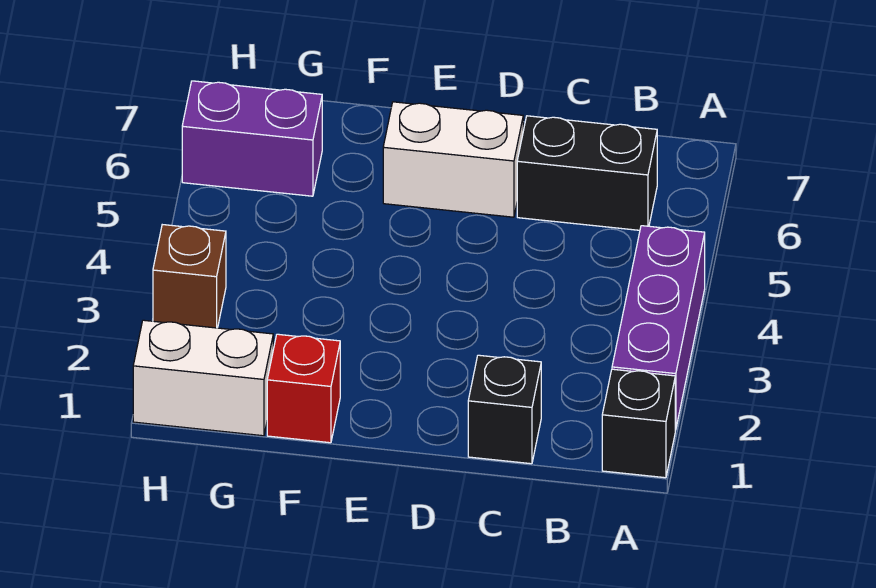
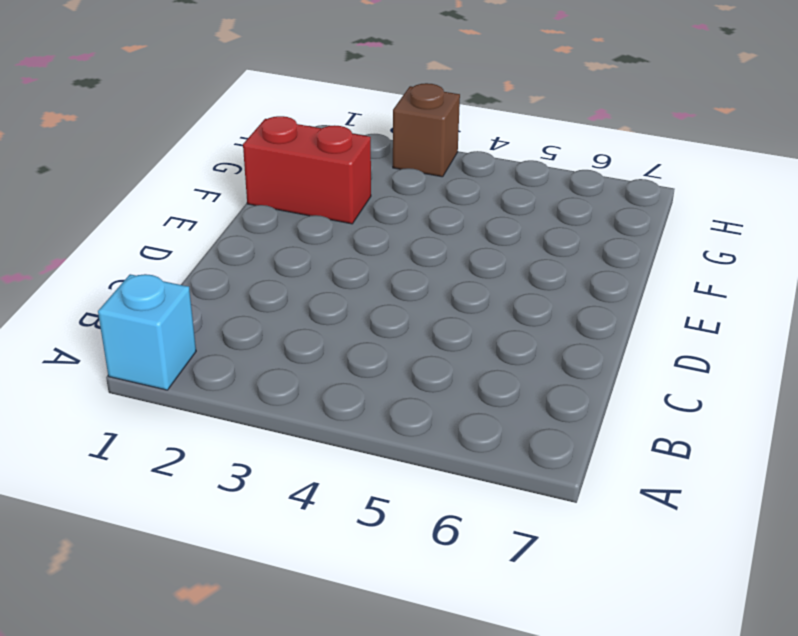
cyan 1x1 brick [98,274,196,390] -> black 1x1 brick [602,369,675,478]
red 1x2 brick [243,116,371,224] -> red 1x1 brick [267,334,340,443]
none -> purple 1x3 brick [612,226,705,430]
none -> black 1x2 brick [517,116,657,230]

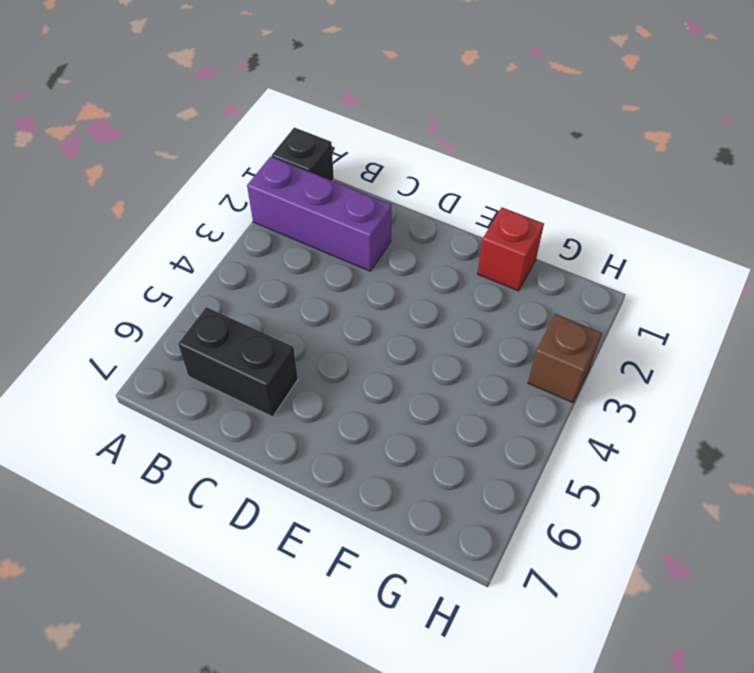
purple 1x3 brick [247,156,392,271] -> purple 1x3 brick turned to [612,226,705,430]
none -> black 1x1 brick [468,355,541,464]
none -> white 1x2 brick [383,102,523,217]

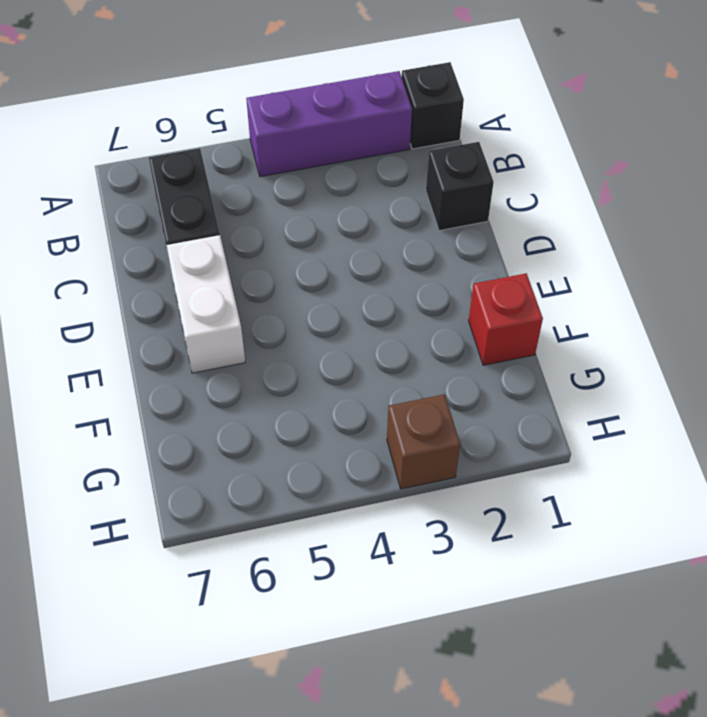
none -> white 1x2 brick [133,320,273,436]
none -> purple 1x2 brick [182,81,322,196]

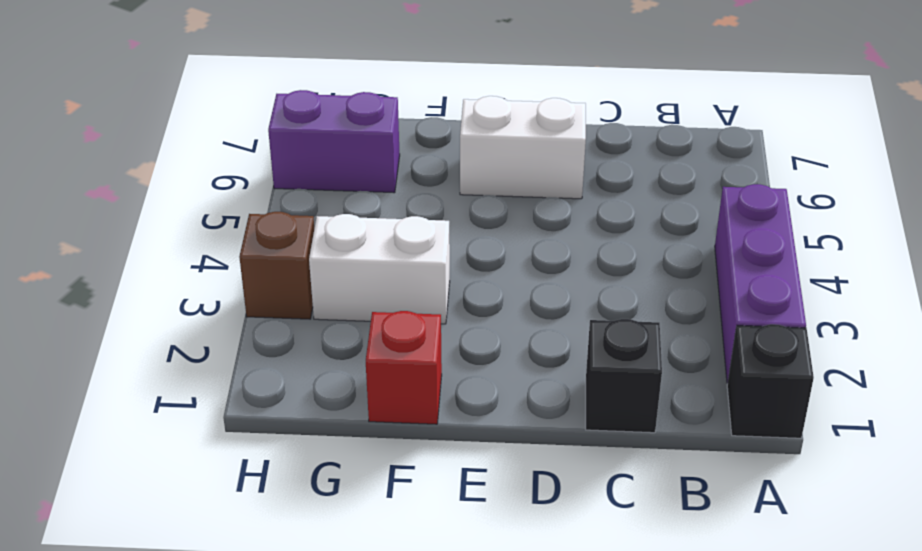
white 1x2 brick [309,214,450,324] -> white 1x2 brick moved to [133,320,273,436]
none -> black 1x2 brick [517,116,657,230]

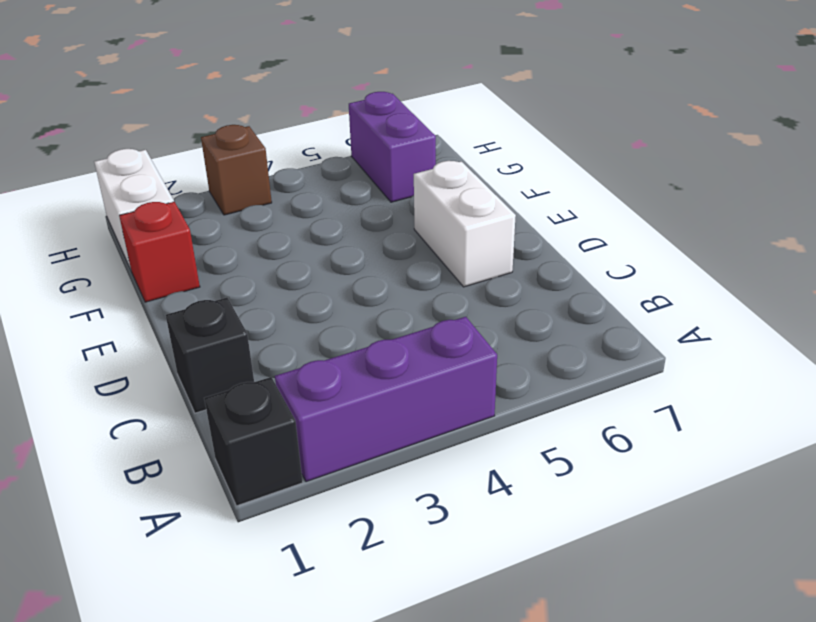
none -> black 1x2 brick [517,116,657,230]

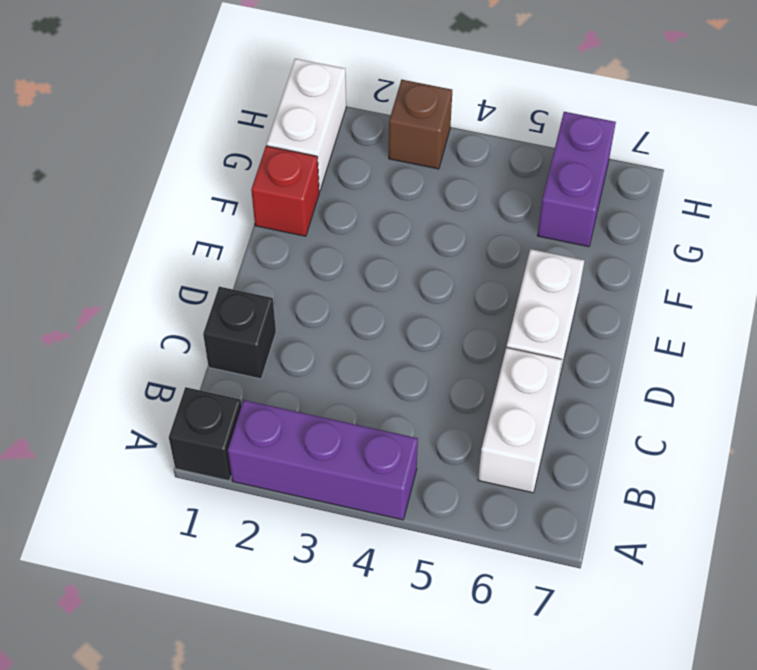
white 1x2 brick [478,348,562,493] -> black 1x2 brick [517,116,657,230]

